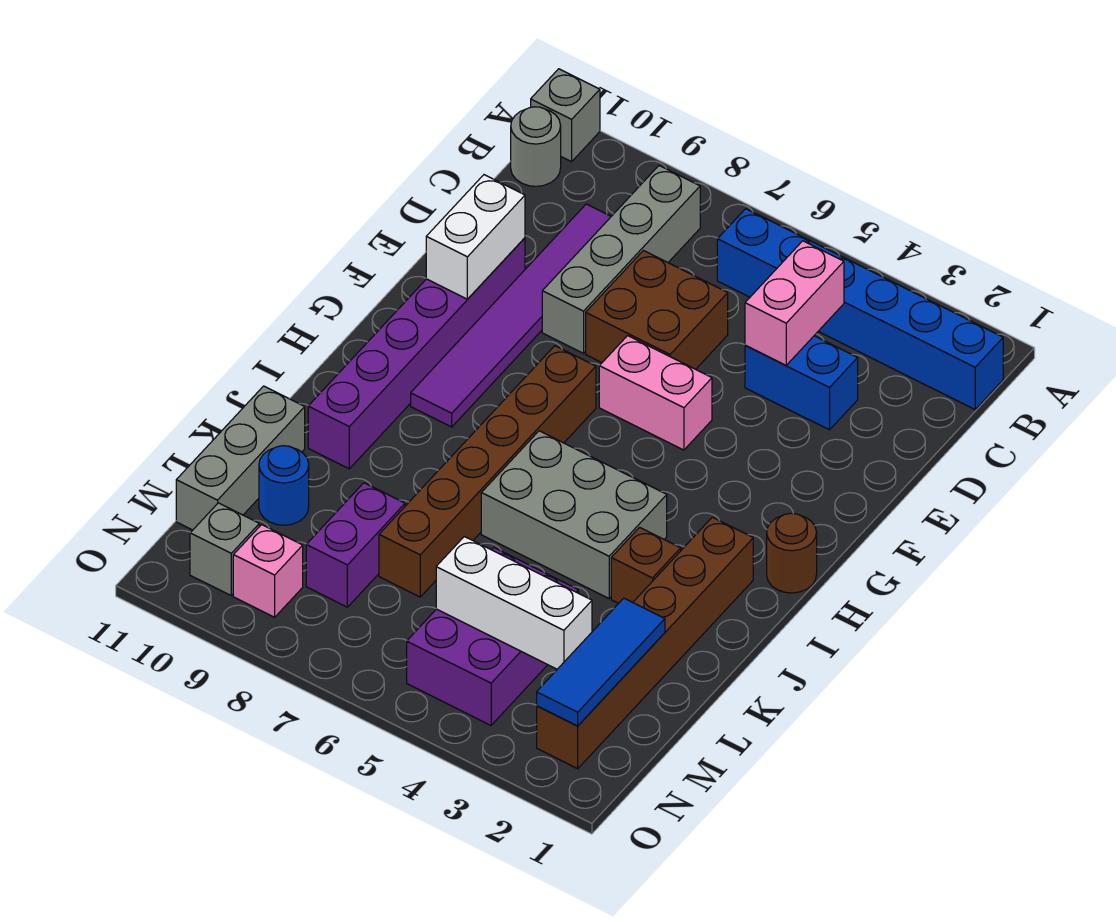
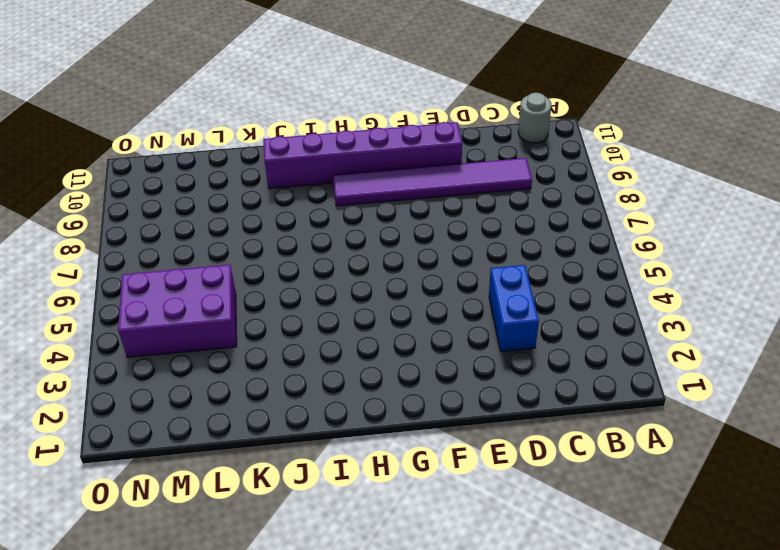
none -> grey 1x1 brick [531,69,600,162]
none -> blue 1x6 brick [717,209,1003,409]
none -> grey 1x4 brick [542,166,700,353]

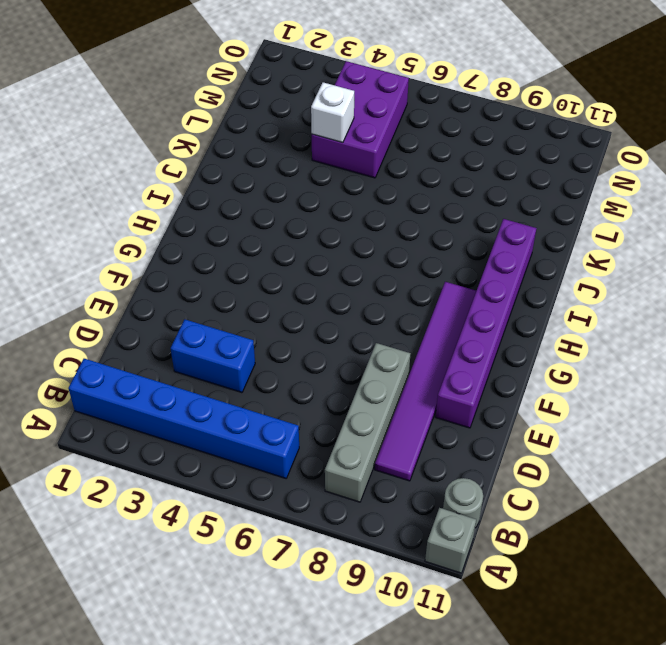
white 1x1 brick [311,82,354,143] -> none
none -> brown 2x2 brick [586,250,728,369]
none -> pink 1x2 brick [599,336,712,450]
none -> brown 1x6 brick [379,346,596,597]

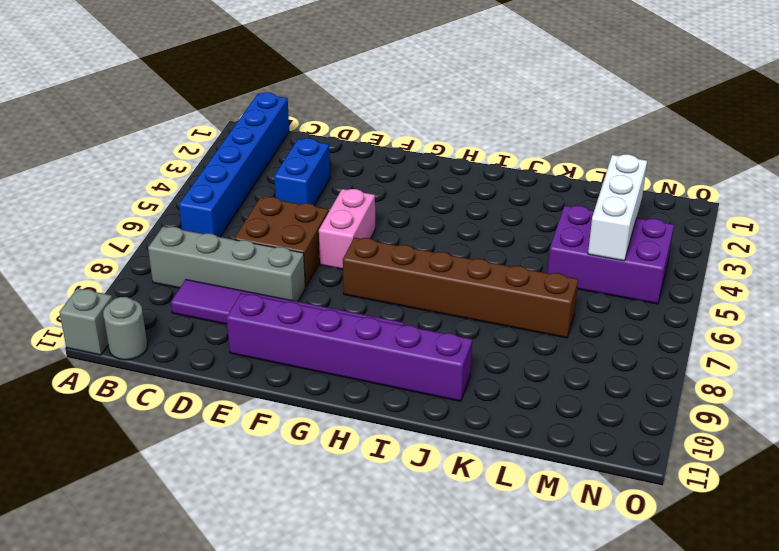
none -> brown 1x1 round brick [767,513,817,593]
none -> brown 1x6 brick [537,517,753,769]
none -> grey 2x3 brick [481,431,667,598]

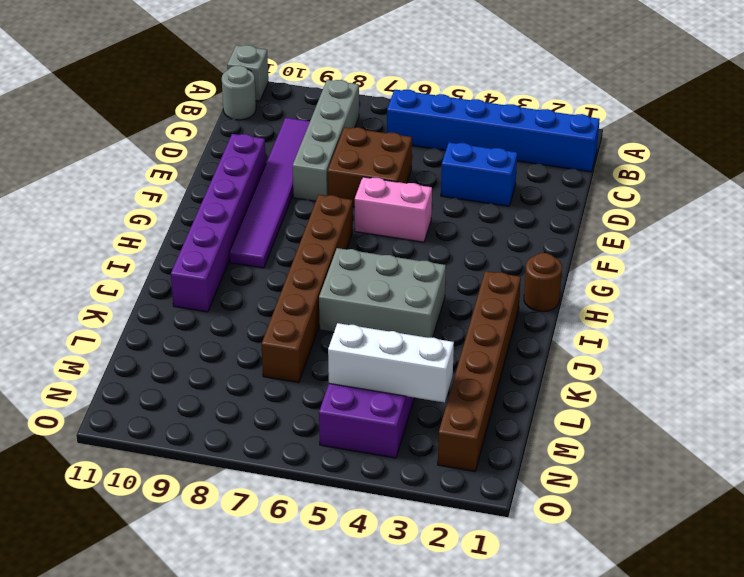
none -> brown 1x1 brick [611,527,681,603]
none -> grey 1x3 brick [176,386,305,530]
none -> purple 1x2 brick [306,483,405,607]

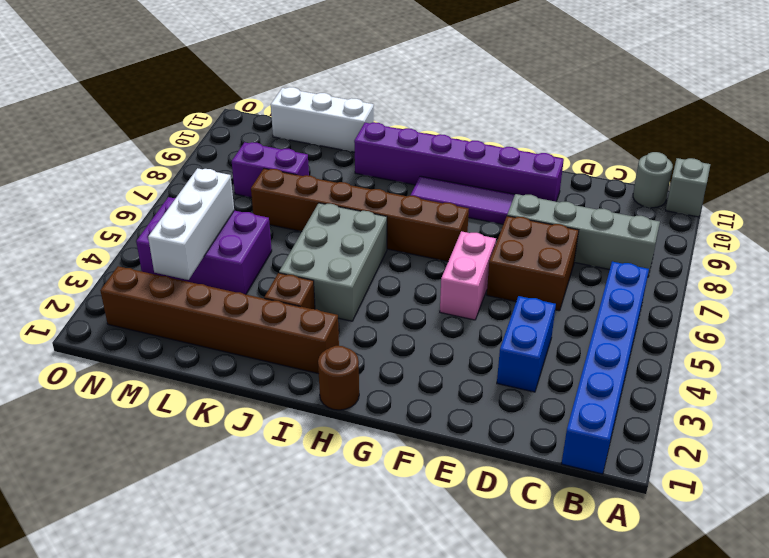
white 1x3 brick [271,87,374,152] -> grey 1x3 brick [176,386,305,530]
none -> blue 1x1 round brick [259,446,309,525]
none -> pink 1x1 brick [233,525,303,617]
none -> grey 1x1 brick [190,503,259,595]

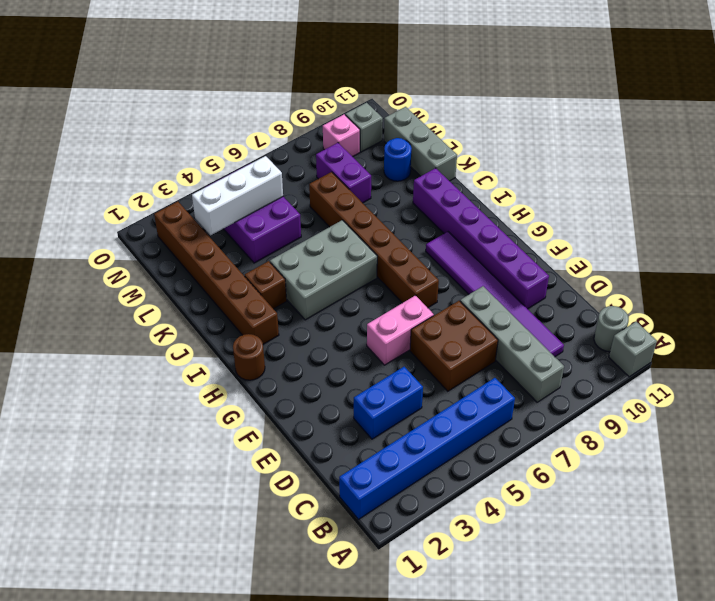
none -> pink 1x2 brick [745,241,844,365]
none -> white 1x2 brick [426,175,525,299]
none -> blue 1x3 tile [537,598,665,726]

